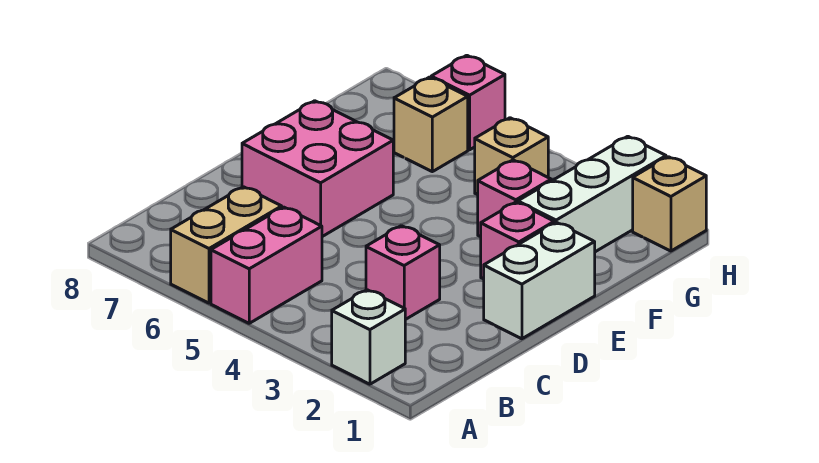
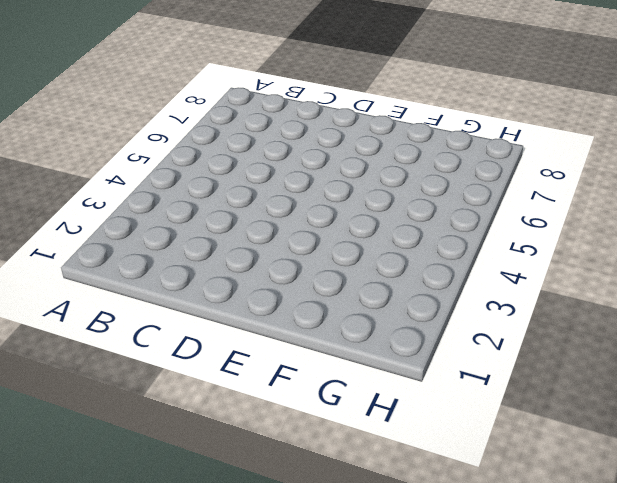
none -> white 1x1 brick [332,290,405,384]
none -> pink 1x2 brick [211,207,322,323]
none -> tan 1x2 brick [171,187,282,303]

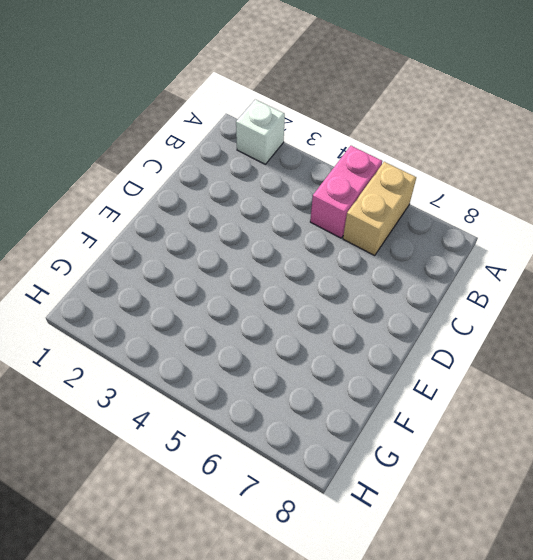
none -> pink 1x1 brick [366,226,440,320]
none -> white 1x2 brick [484,222,595,339]
none -> pink 2x2 brick [242,101,393,237]

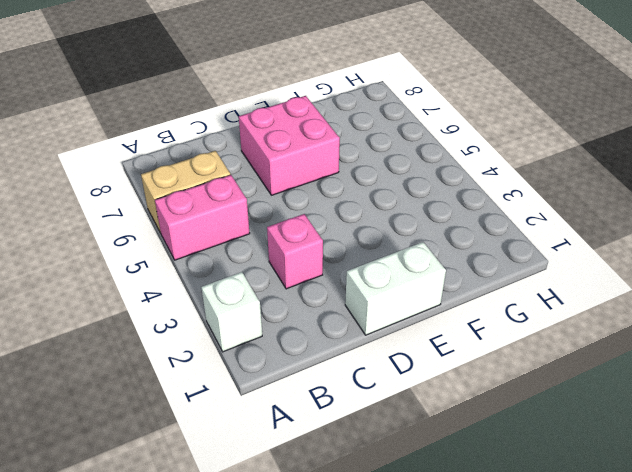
none -> pink 1x1 brick [481,202,554,279]
none -> white 1x3 brick [518,136,666,252]
none -> pink 1x1 brick [478,160,551,237]

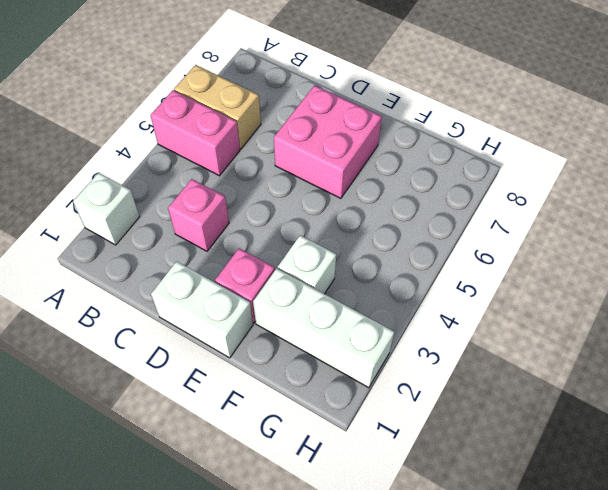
white 1x1 brick [278,235,336,294] -> pink 1x1 brick [478,160,551,237]
none -> tan 1x1 brick [475,118,548,195]
none -> tan 1x1 brick [394,77,468,172]
none -> tan 1x1 brick [633,157,706,251]

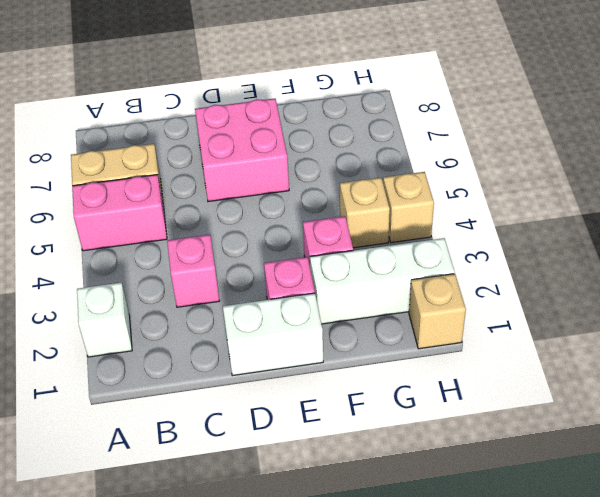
tan 1x1 brick [383,172,434,243] -> tan 1x1 brick moved to [394,77,468,172]
none -> pink 1x1 brick [431,55,505,150]

